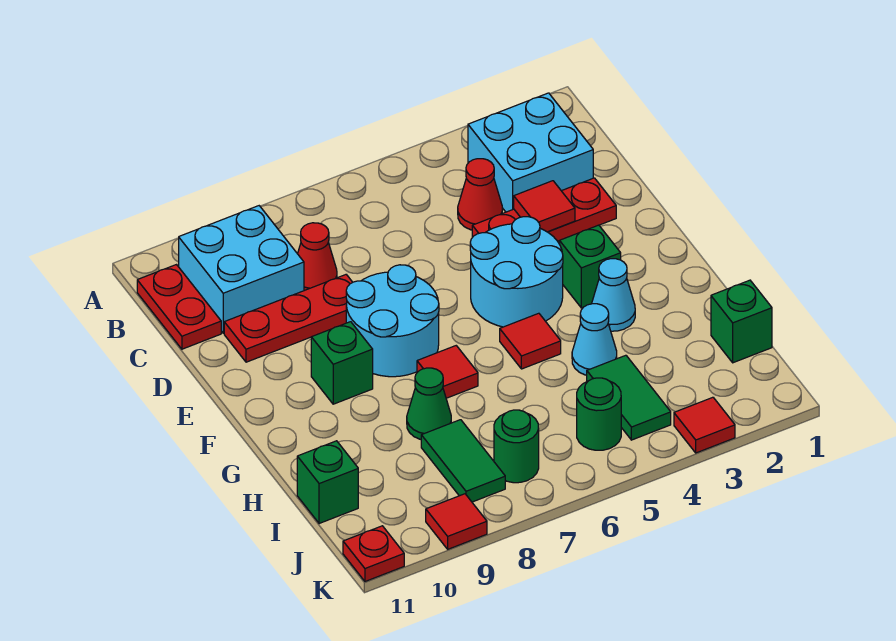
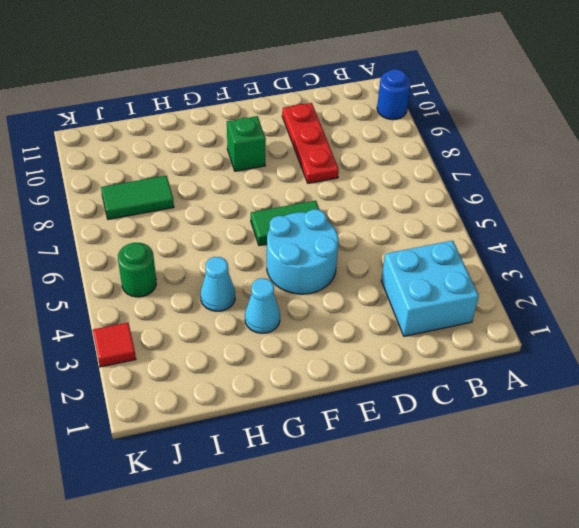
blue 1x1 round brick [377,69,411,120] -> none
green 1x2 tile [251,201,320,246] -> green 1x2 tile moved to [587,355,671,440]
none -> cyan 2x2 brick [179,206,304,333]
none -> red 1x2 plate [137,265,221,349]
none -> red 1x1 cone [458,159,502,230]

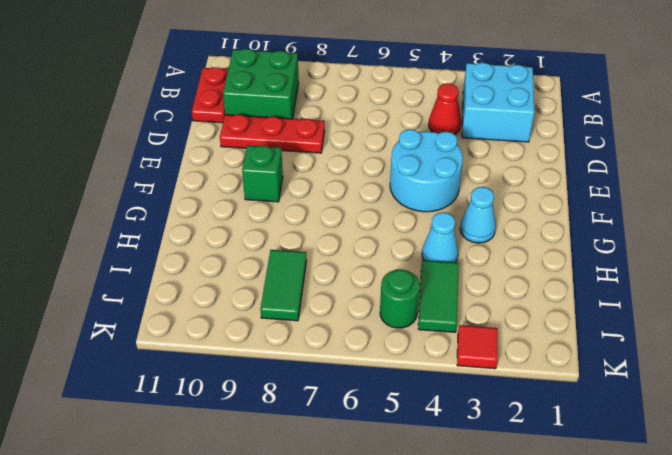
green 2x2 brick [223,49,299,119] -> cyan 2x2 brick [179,206,304,333]
none -> red 1x1 cone [298,223,337,291]
none -> red 1x3 plate [472,178,616,241]
none -> cyan 2x2 round brick [346,265,439,377]

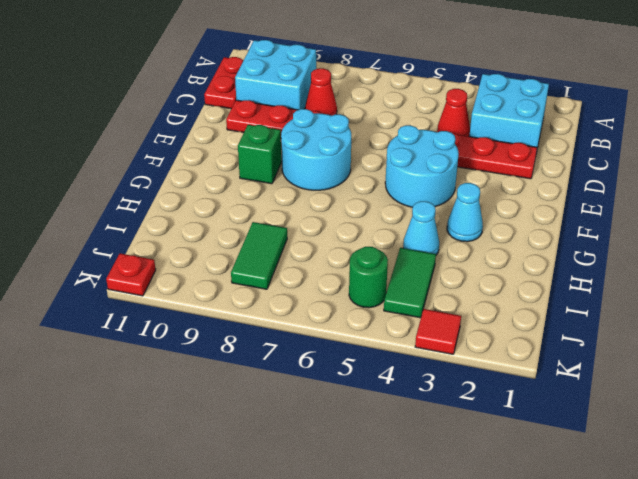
none -> green 1x1 brick [560,225,621,308]
none -> red 1x1 tile [500,313,561,369]
none -> red 1x1 tile [417,346,478,398]

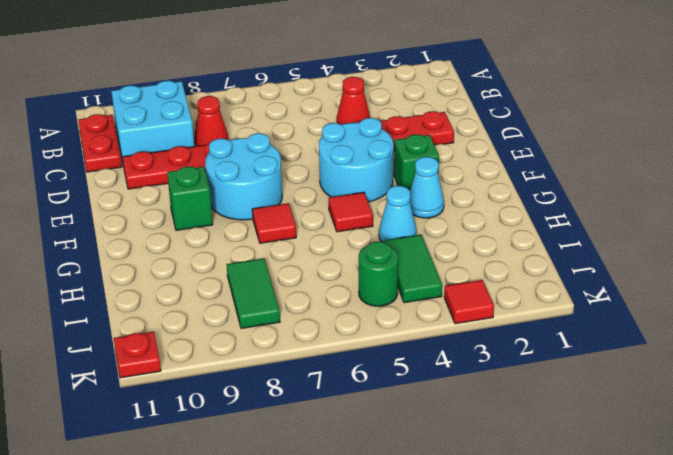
none -> cyan 2x2 brick [468,93,593,212]
none -> green 1x1 cone [407,368,451,439]
none -> green 1x1 brick [711,280,772,363]

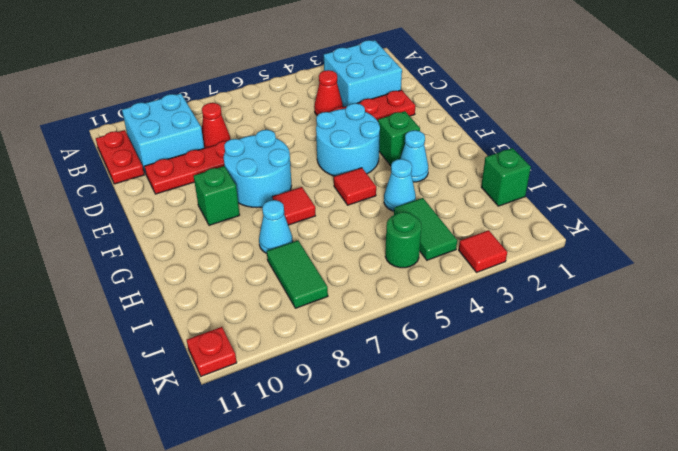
cyan 1x1 cone [259,200,293,253] -> green 1x1 cone [407,368,451,439]
none -> green 1x1 brick [297,441,358,524]
none -> green 1x1 round brick [494,410,539,483]
none -> red 1x1 tile [426,494,487,549]

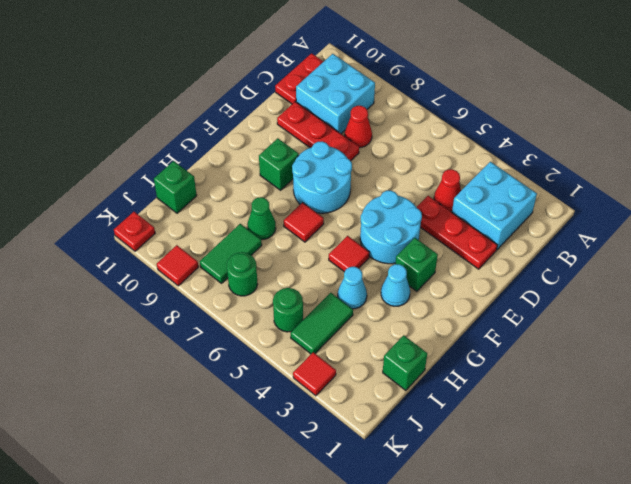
none -> red 1x1 tile [514,181,575,232]

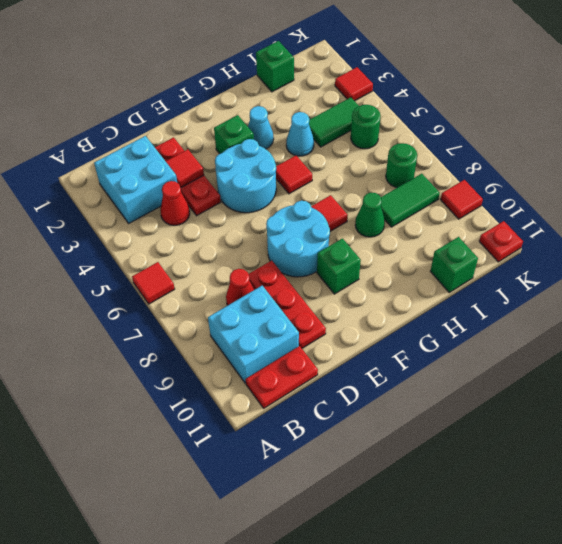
red 1x1 tile [132,262,175,304] -> none

